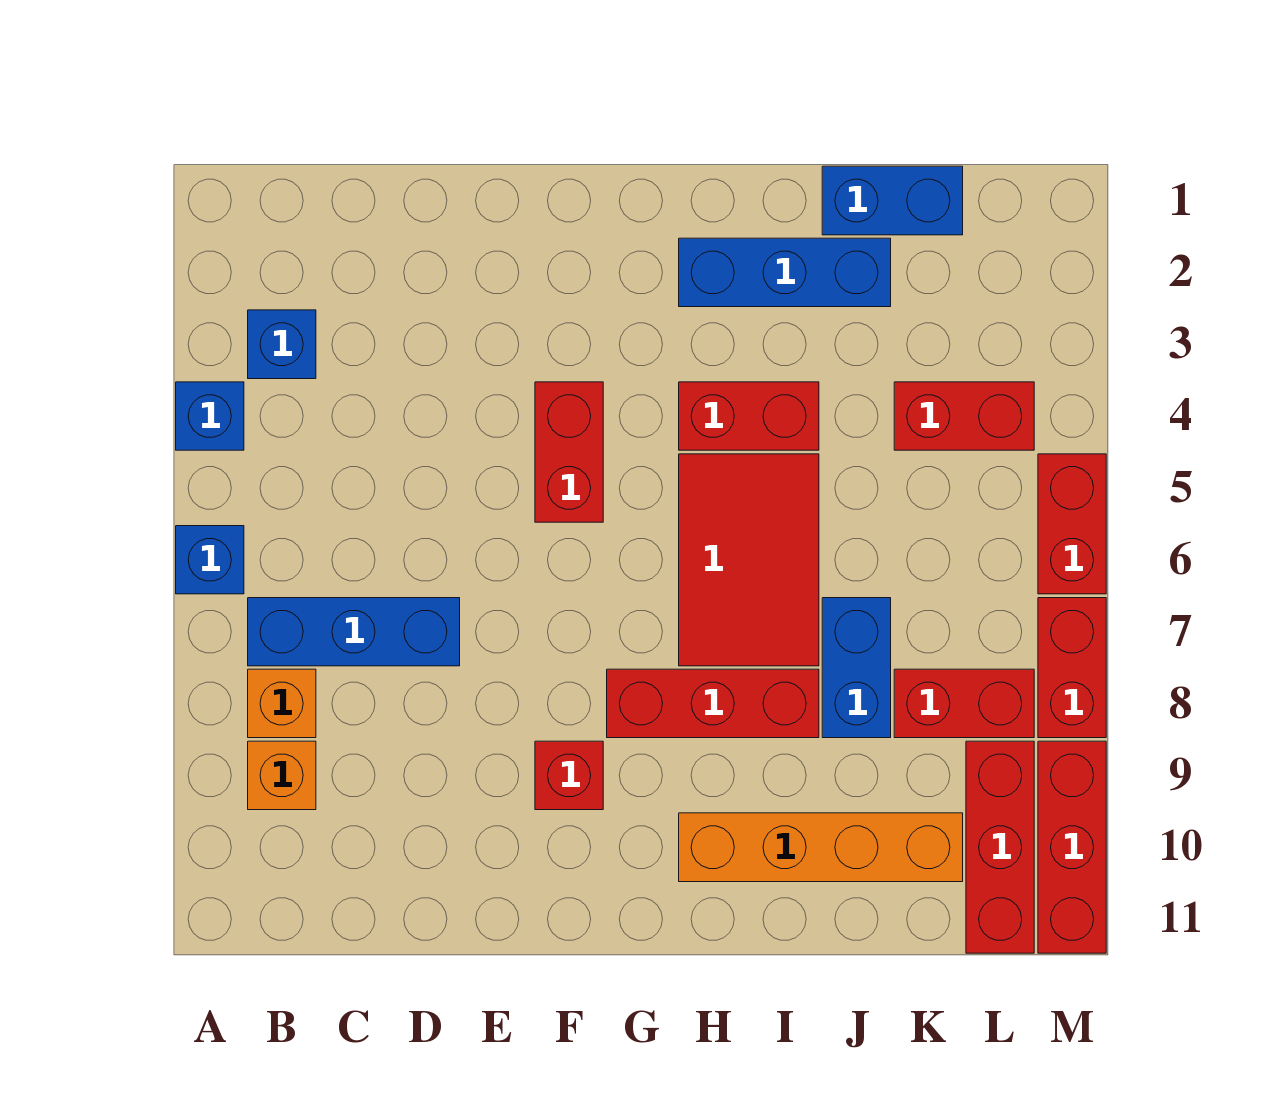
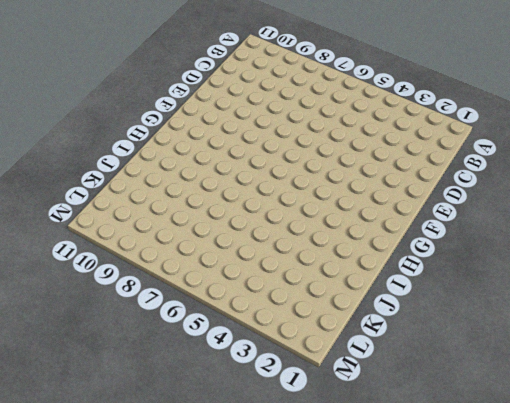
none -> blue 1x1 brick [176,382,244,450]
none -> blue 1x1 brick [176,526,244,594]
none -> blue 1x1 brick [248,310,316,379]

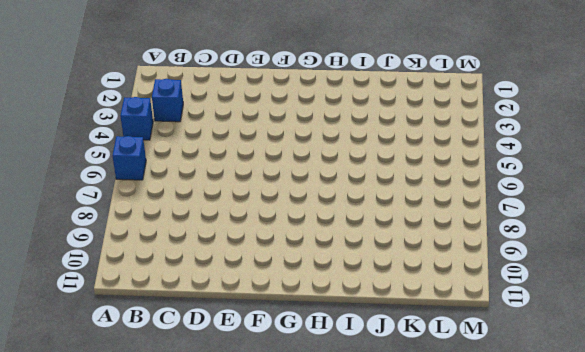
none -> blue 1x3 brick [248,598,460,666]
none -> orange 1x1 brick [248,669,316,738]
none -> orange 1x1 brick [248,741,316,810]

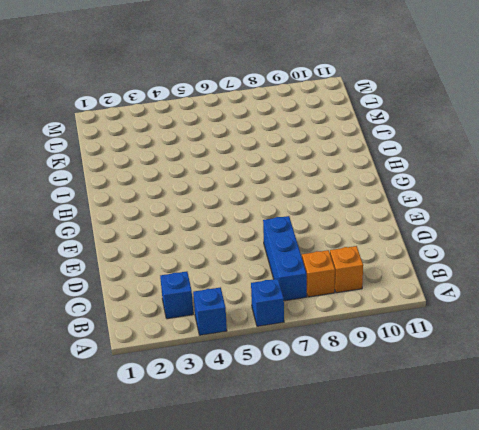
none -> red 1x2 brick [535,382,603,522]
none -> red 1x1 brick [535,741,603,810]
none -> red 1x3 brick [607,669,819,738]

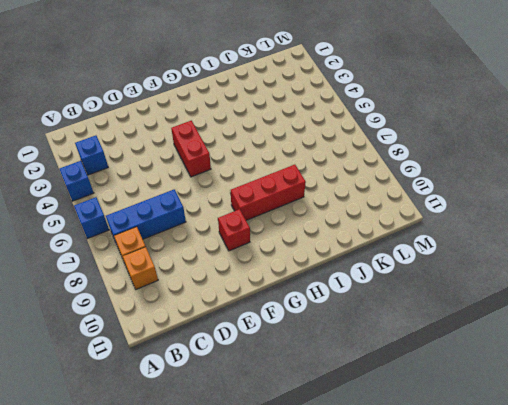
none -> blue 1x3 brick [679,238,891,307]
none -> red 1x2 brick [679,382,819,450]
none -> red 2x3 tile [679,454,819,666]

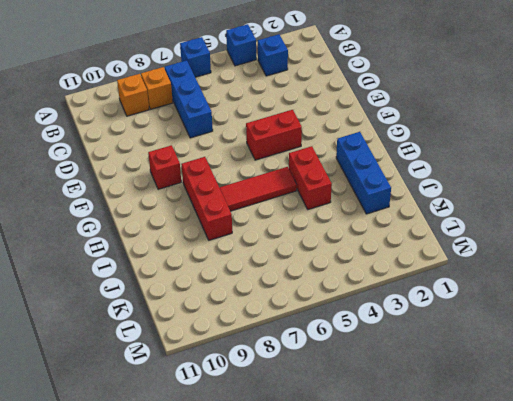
red 1x3 tile [219,167,297,211] -> red 2x3 tile [679,454,819,666]
none -> orange 1x4 brick [679,813,963,882]
none -> blue 1x2 brick [822,166,963,235]
none -> blue 1x2 brick [822,598,891,738]

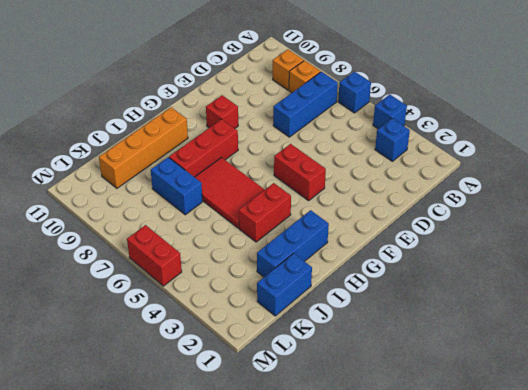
none -> red 1x2 brick [894,382,1034,450]
none -> red 1x2 brick [894,669,1034,738]
none -> red 1x3 brick [966,741,1034,953]

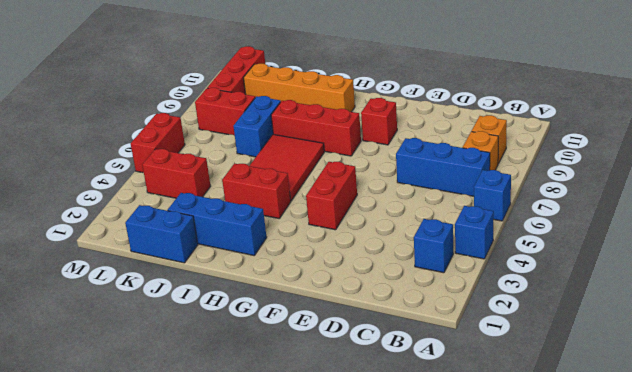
none -> red 1x2 brick [1038,598,1106,738]
none -> red 1x3 brick [1038,741,1106,953]

